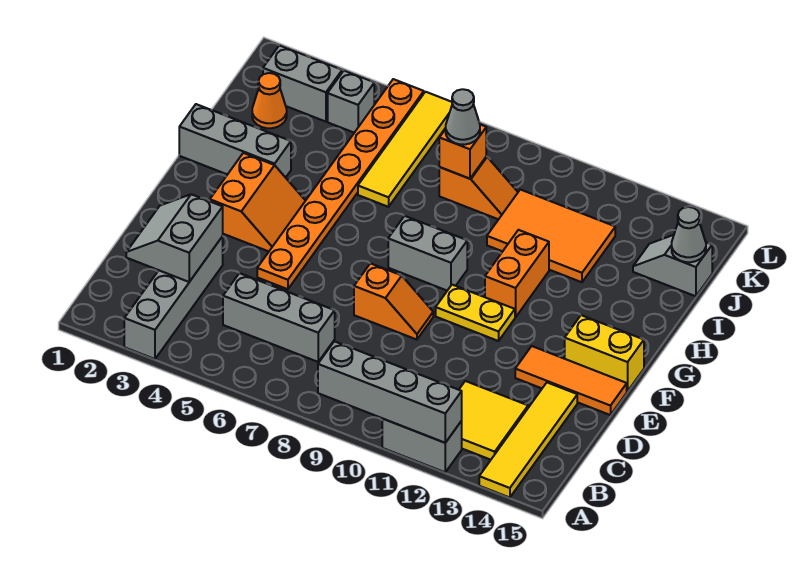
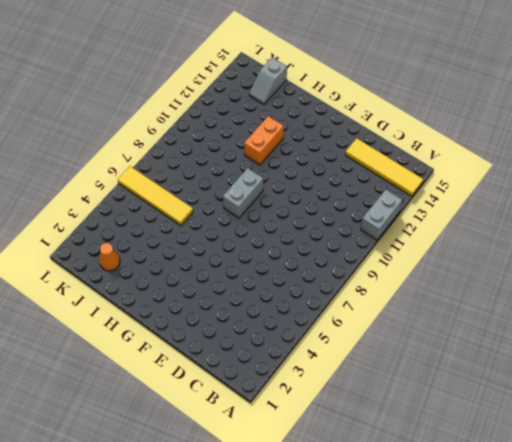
orange 1x2 brick [244,116,284,165] -> orange 1x2 brick turned to [485,230,549,317]
none -> grey 1x4 brick [124,236,223,359]
none -> yellow 2x2 tile [459,381,528,460]
none -> grey 1x3 brick [223,273,335,362]

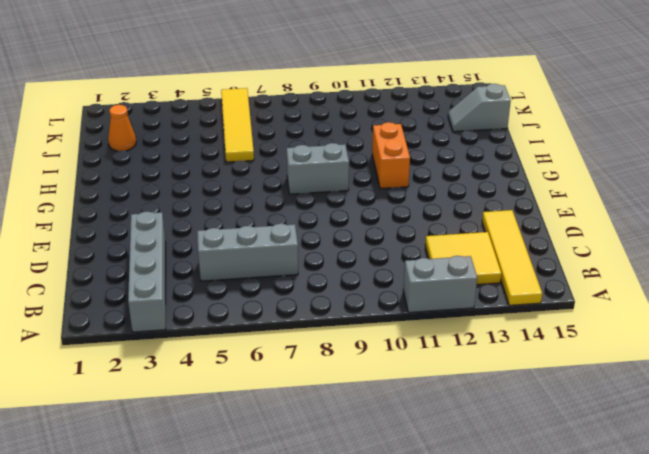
none -> orange 1x8 plate [257,79,424,289]
none -> orange 1x2 slope [354,263,433,340]
none -> orange 1x3 tile [515,346,627,415]

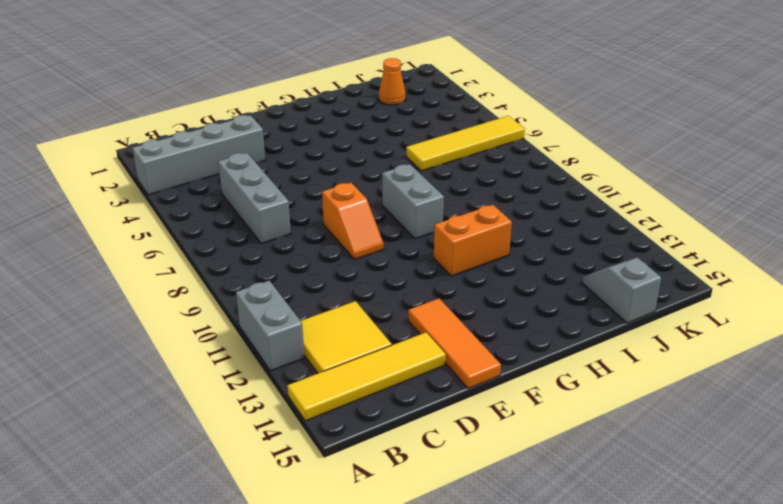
none -> orange 1x8 plate [257,79,424,289]
none -> orange 2x2 slope [210,153,305,251]
none -> yellow 1x2 plate [436,285,515,341]

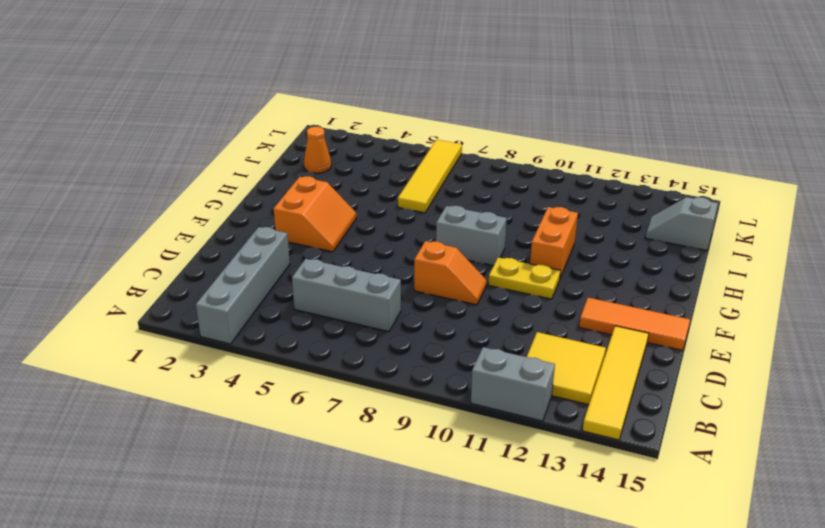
none -> orange 1x8 plate [257,79,424,289]
none -> yellow 1x2 brick [565,315,644,391]
none -> grey 1x3 brick [179,104,291,178]

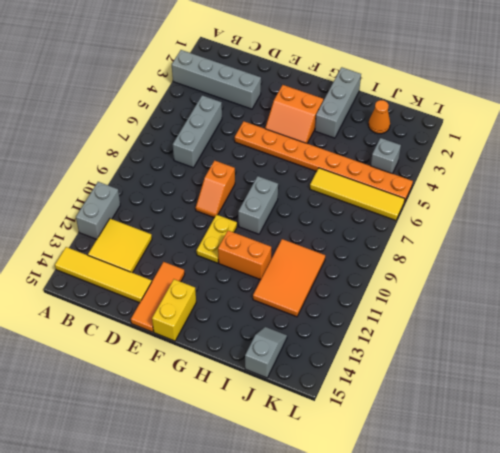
none -> orange 1x2 slope [439,156,518,219]
none -> grey 1x2 brick [263,45,342,122]
none -> grey 1x4 brick [318,341,462,443]

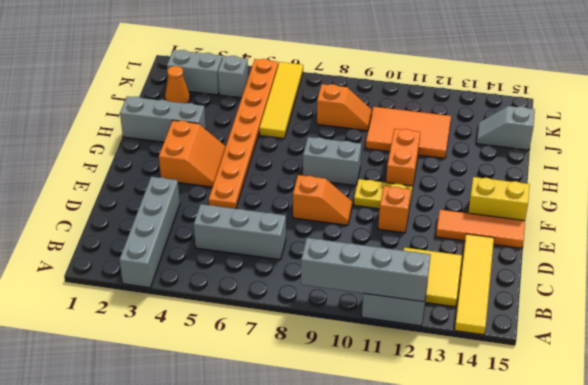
orange 1x1 brick [378,186,411,233] -> orange 1x1 brick moved to [439,125,486,179]
none -> grey 2x2 slope [126,194,223,282]
none -> grey 1x1 cone [672,207,706,262]
none -> grey 1x1 cone [446,89,480,145]

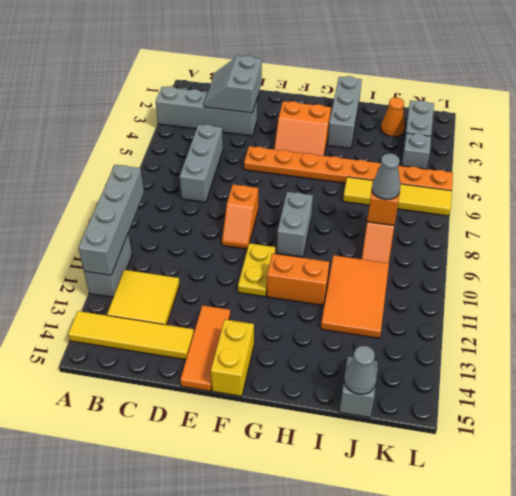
grey 2x2 slope [204,55,262,113] -> grey 2x2 slope turned to [126,194,223,282]

